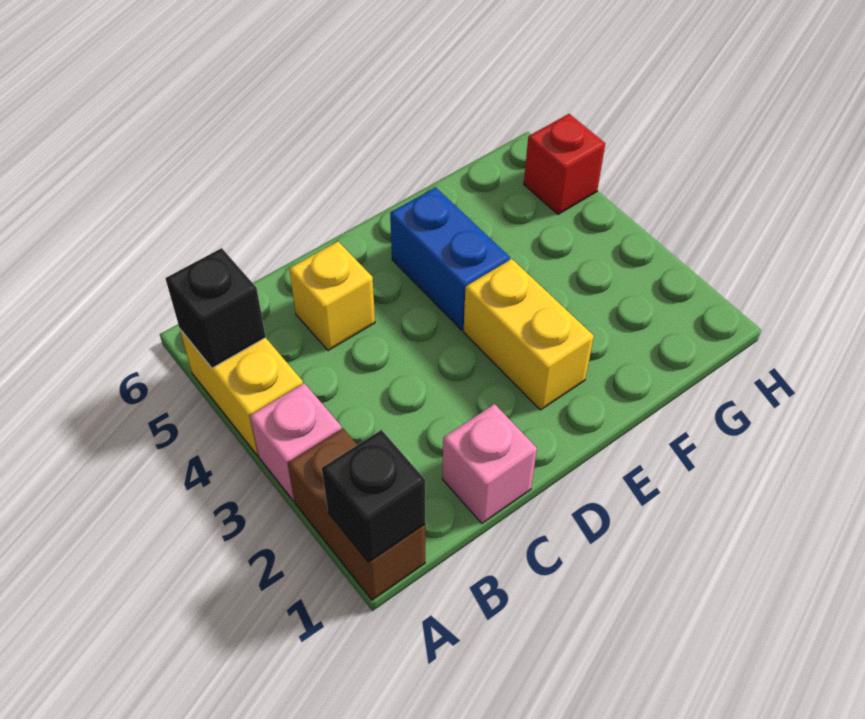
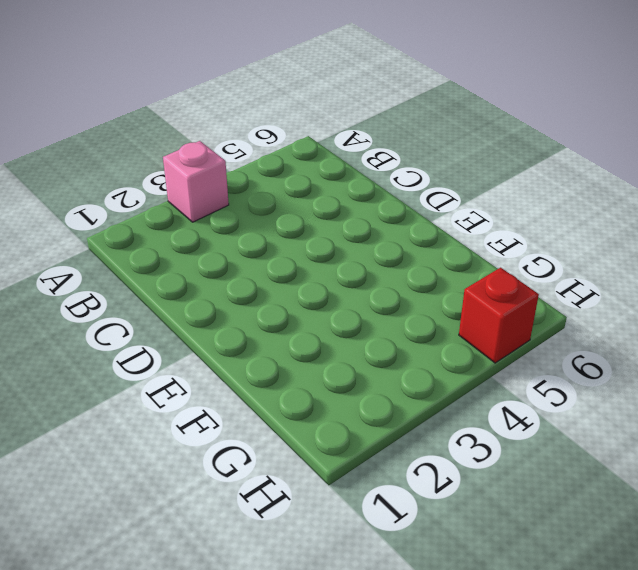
none -> brown 1x2 brick [288,429,425,600]
none -> yellow 1x2 brick [180,330,303,456]

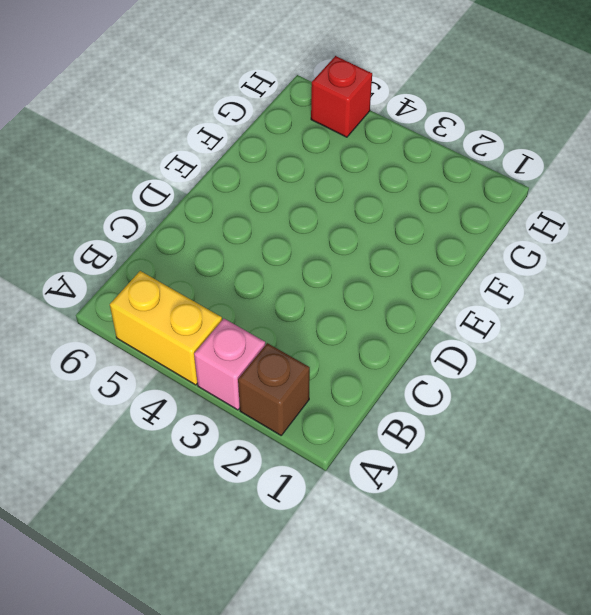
brown 1x1 brick [238,343,310,435] -> brown 1x2 brick [288,429,425,600]
none -> pink 1x1 brick [442,404,537,523]
none -> yellow 1x1 brick [289,241,375,351]

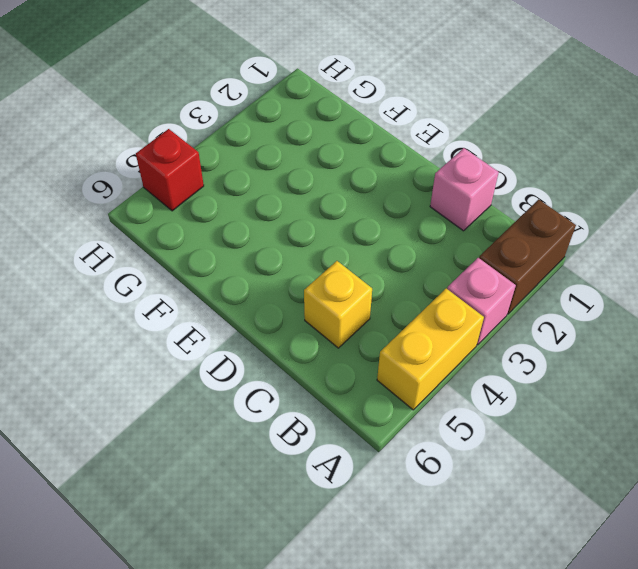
none -> yellow 1x2 brick [464,259,594,410]
none -> blue 1x2 brick [390,187,510,330]

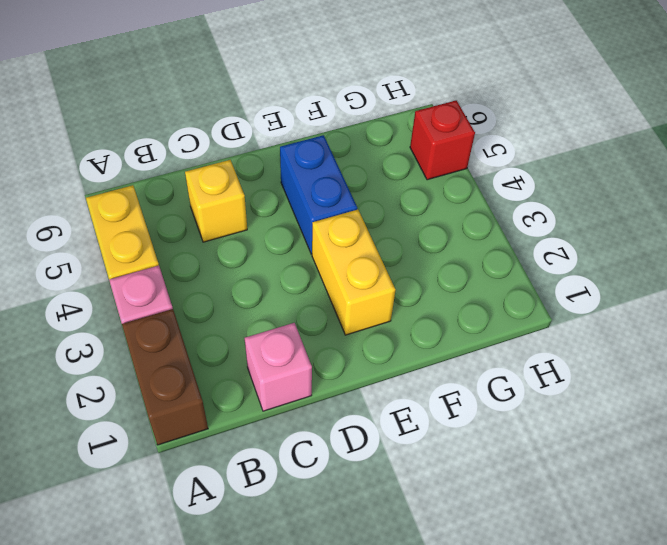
none -> black 1x1 brick [322,430,425,562]
none -> black 1x1 brick [165,248,266,368]

